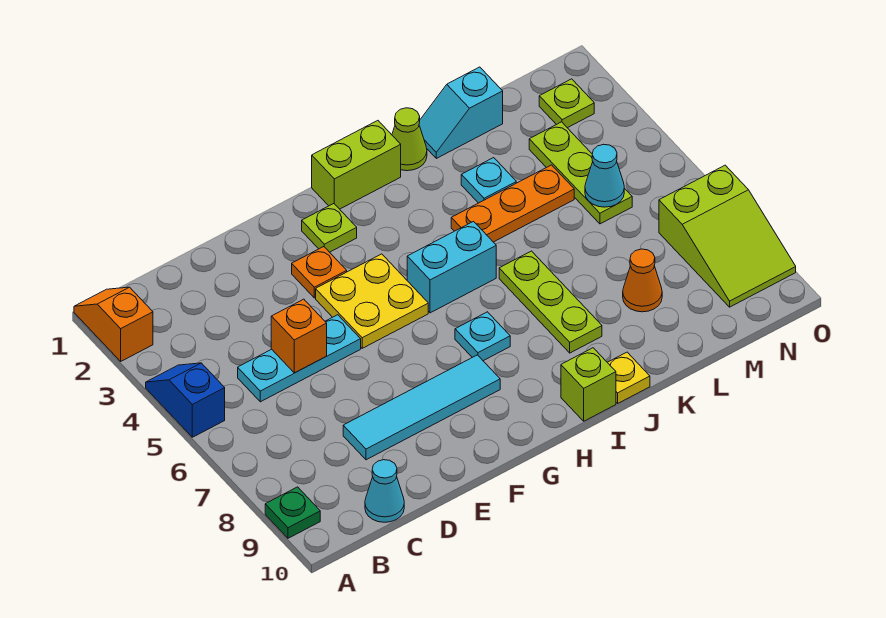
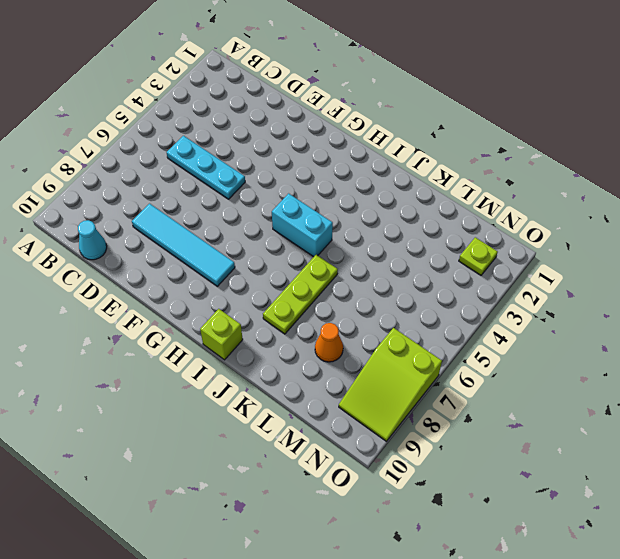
none -> orange 1x2 slope [74,287,153,361]
none -> blue 1x2 slope [146,363,225,437]
none -> green 1x1 plate [265,487,320,538]

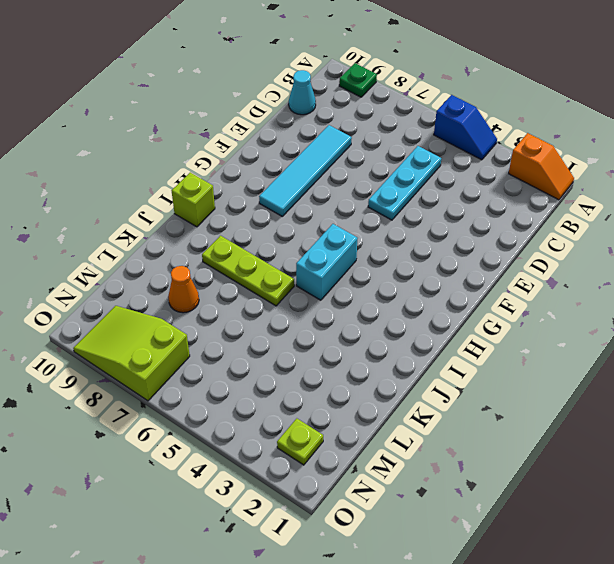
none -> orange 1x1 plate [292,247,347,298]
none -> yellow 2x2 plate [316,254,428,348]
none -> lime 1x1 plate [302,204,357,252]

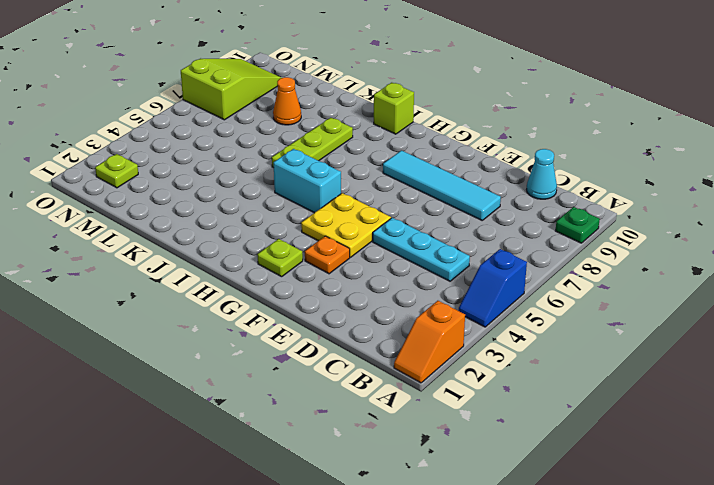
none -> lime 1x2 brick [312,121,401,209]
none -> cyan 1x1 plate [455,312,510,361]
none -> lime 1x1 cone [392,108,427,171]

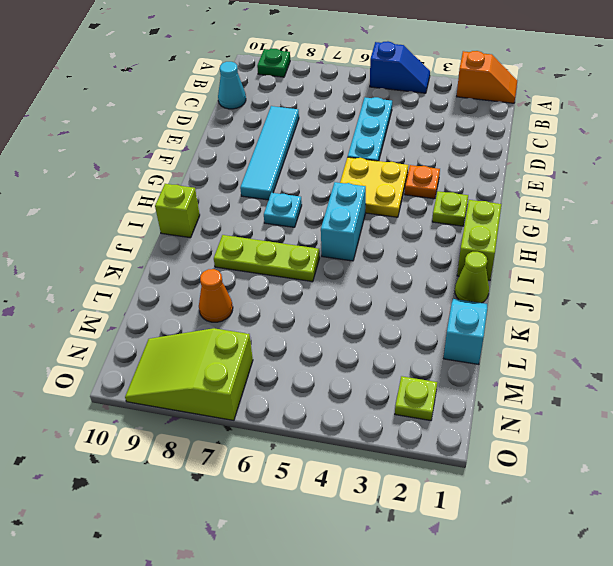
none -> orange 1x3 plate [451,165,574,242]
none -> yellow 1x1 plate [607,352,650,403]
none -> cyan 1x1 plate [461,158,516,203]

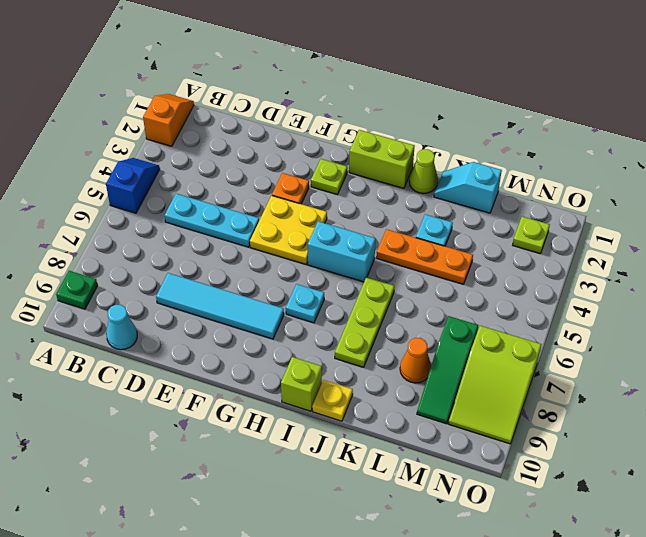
green 1x3 slope [417,316,478,424] -> none
none -> lime 1x3 plate [529,122,632,224]
none -> orange 1x1 brick [271,299,327,373]
none -> cyan 1x1 cone [585,144,624,207]

